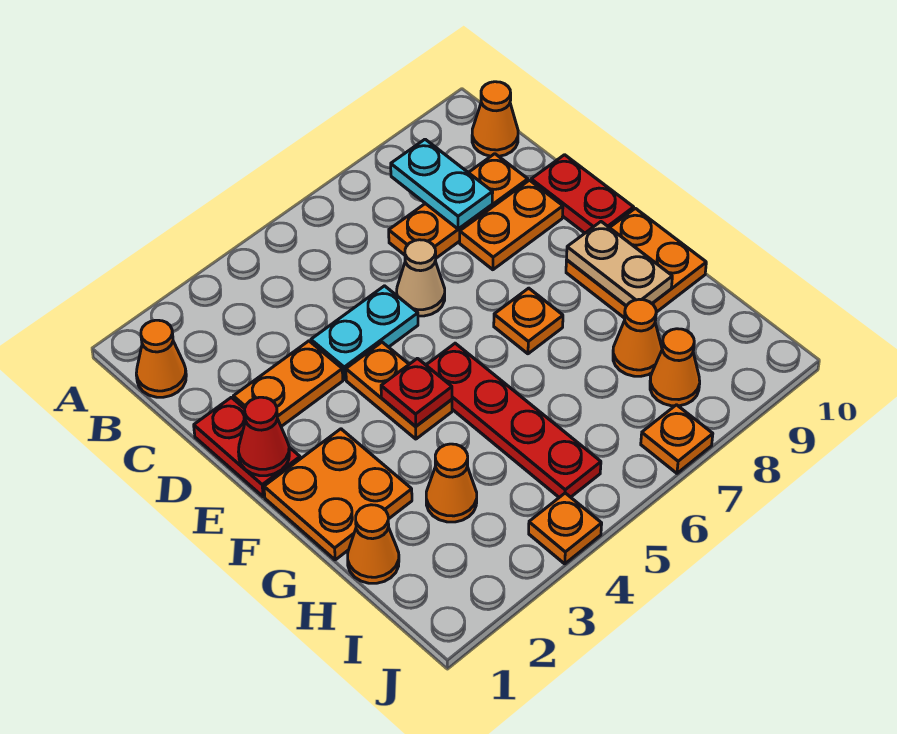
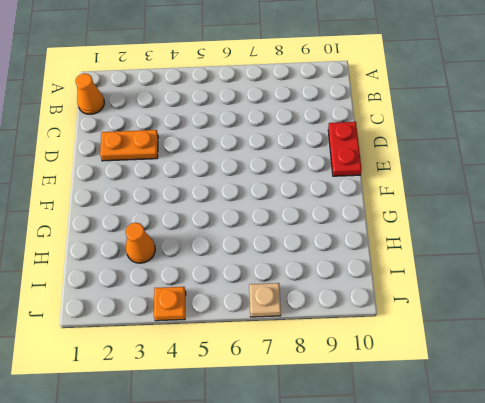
tan 1x1 plate [249,283,281,317] -> orange 1x1 plate [641,405,713,473]
none -> orange 1x1 cone [472,82,518,156]
none -> orange 1x3 plate [389,154,528,258]
none -> red 1x2 plate [194,397,300,497]

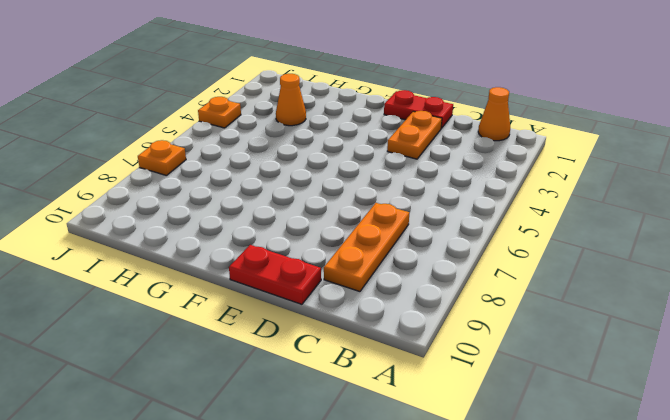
none -> orange 1x1 cone [472,82,518,156]
none -> cyan 1x2 plate [311,286,418,379]
none -> tan 1x1 cone [397,240,445,316]

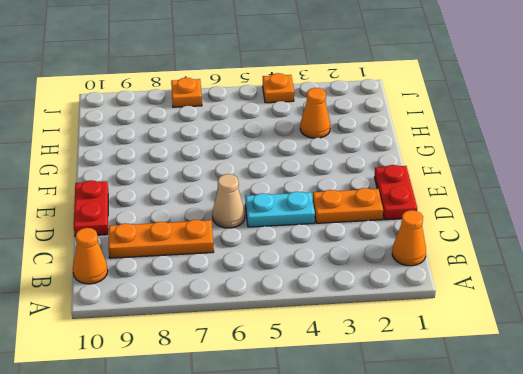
none -> orange 1x2 plate [460,180,563,270]
none -> orange 1x2 plate [346,342,452,439]
none -> orange 2x2 plate [264,429,412,560]

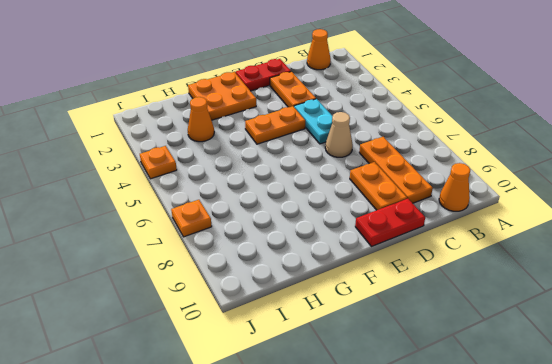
none -> red 1x4 plate [426,343,601,497]
none -> orange 1x1 plate [494,288,563,354]
none -> orange 2x2 plate [566,208,706,317]

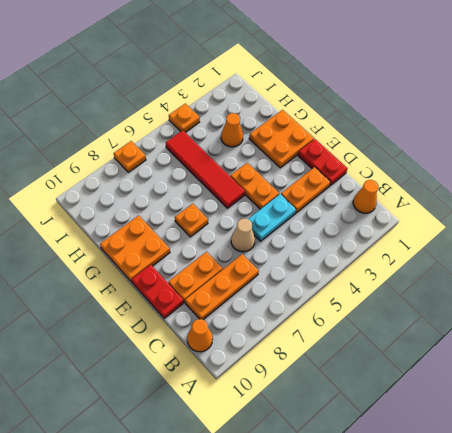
red 1x4 tile [166,130,245,208] -> red 1x4 plate [426,343,601,497]
none -> orange 1x1 cone [348,505,399,583]
none -> orange 1x1 cone [613,299,662,376]
none -> orange 1x1 cone [650,329,700,406]

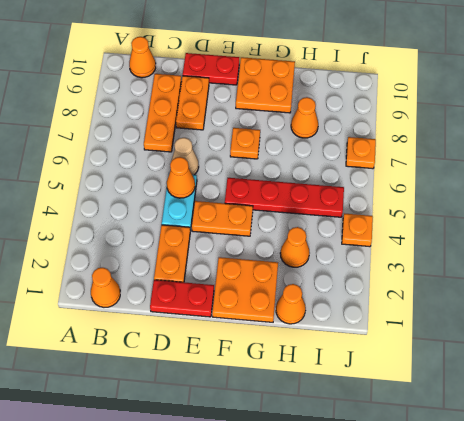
orange 1x1 cone [167,157,195,198] -> orange 1x1 cone moved to [650,329,700,406]
none -> cyan 1x2 plate [391,139,493,229]
none -> red 1x1 cone [239,397,289,476]
none -> red 1x1 plate [381,358,452,426]

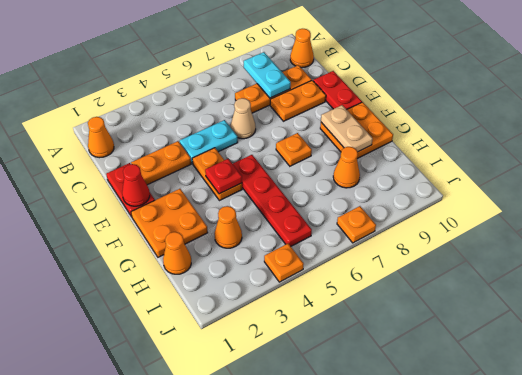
none -> orange 1x1 cone [650,329,700,406]

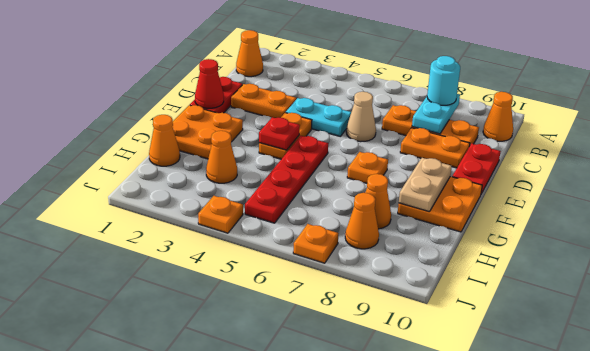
cyan 1x1 round brick [427,56,460,105] -> none

